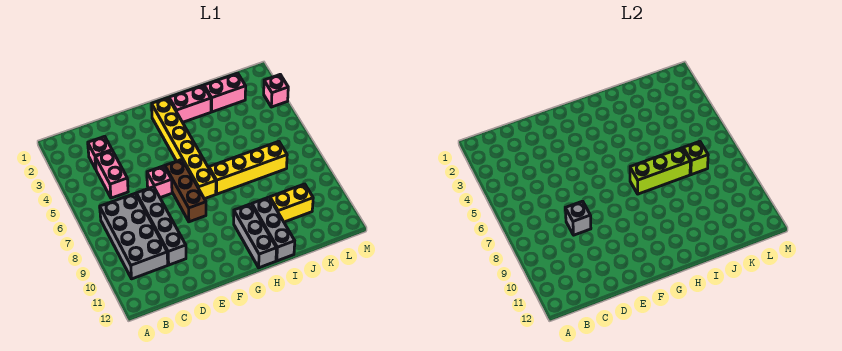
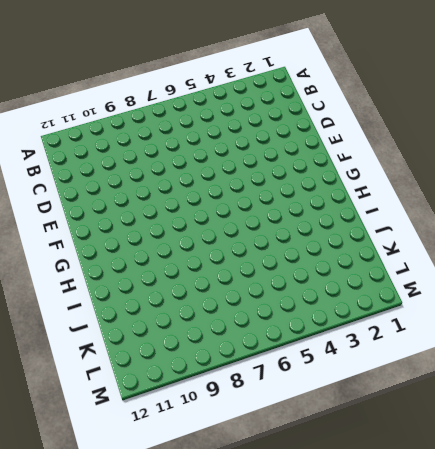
none -> grey 2x4 brick [100,193,168,279]
none -> pink 1x1 brick [88,136,112,169]
none -> pink 1x2 brick [95,151,128,198]

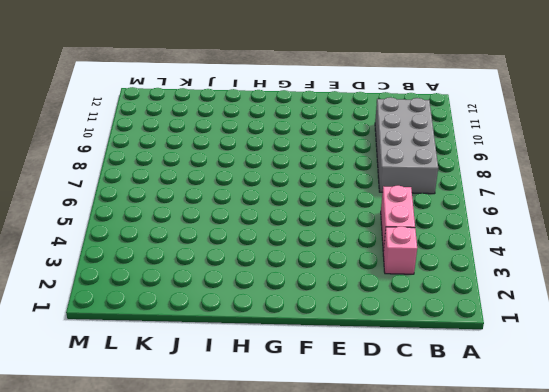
none -> grey 1x4 brick [137,187,186,265]
none -> pink 1x1 brick [147,166,172,198]
none -> brown 1x3 brick [165,159,206,222]

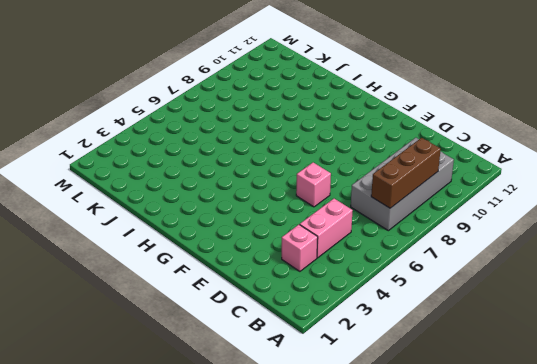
brown 1x3 brick [371,138,441,208] -> brown 1x3 brick moved to [165,159,206,222]
none -> grey 1x4 brick [137,187,186,265]
none -> yellow 1x6 brick [152,98,216,199]
none -> pink 1x2 brick [169,86,211,122]

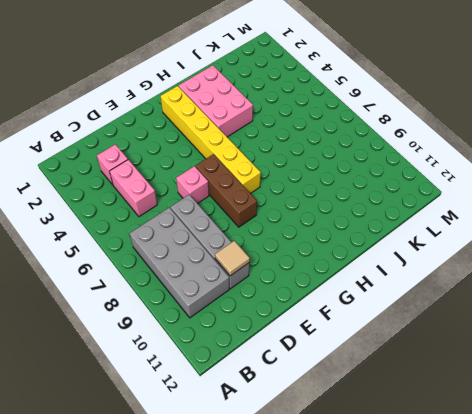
tan 1x1 tile [215,241,250,276] -> none
pink 2x3 brick [179,65,253,137] -> pink 1x2 brick [169,86,211,122]
none -> yellow 1x4 brick [209,141,287,194]
none -> grey 1x3 brick [234,204,277,268]
none -> grey 1x3 brick [252,197,295,261]

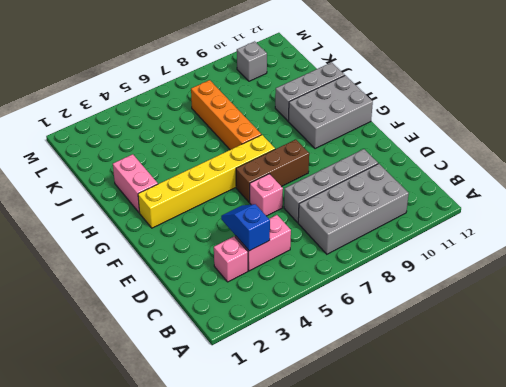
blue 1x2 slope [221,204,270,251] -> none
grey 2x3 brick [288,75,373,149] -> grey 1x3 brick [234,204,277,268]
orange 1x4 brick [191,80,261,150] -> yellow 1x4 brick [209,141,287,194]
grey 1x1 brick [237,41,267,81] -> grey 1x1 brick moved to [565,201,591,235]
none -> pink 1x2 brick [204,73,246,112]
none -> yellow 1x2 brick [270,184,313,222]
none -> pink 1x1 brick [264,75,288,107]

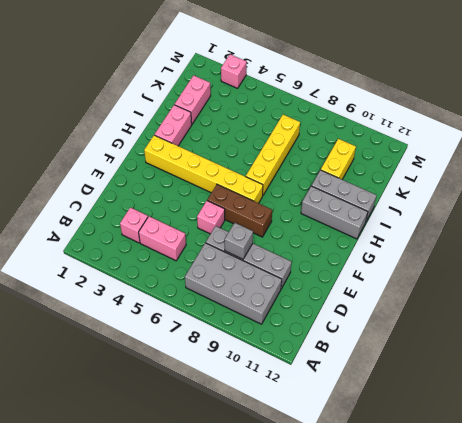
none -> lime 1x3 brick [630,148,690,194]
none -> lime 1x1 brick [683,141,708,175]

